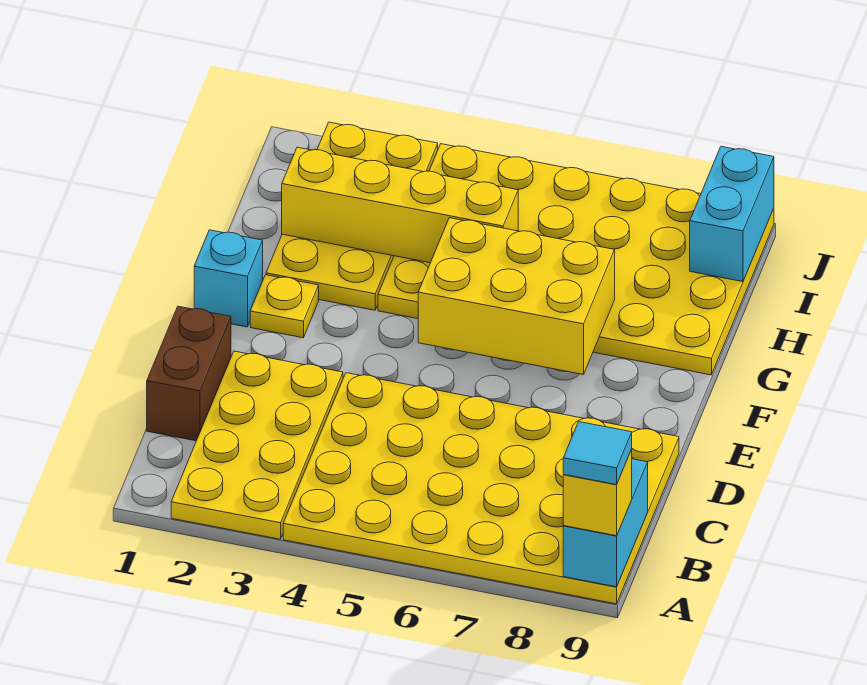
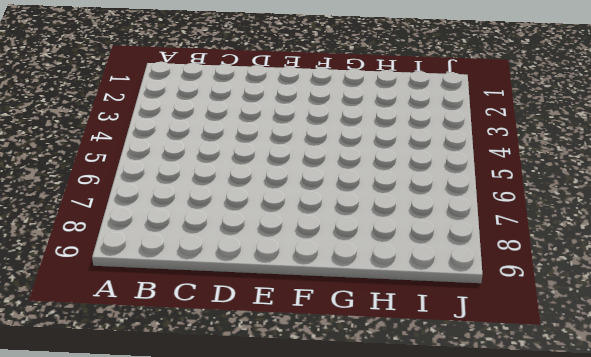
none -> yellow 2x4 plate [171,351,343,539]
none -> yellow 4x6 plate [283,373,679,604]
none -> brown 1x2 brick [147,306,231,441]

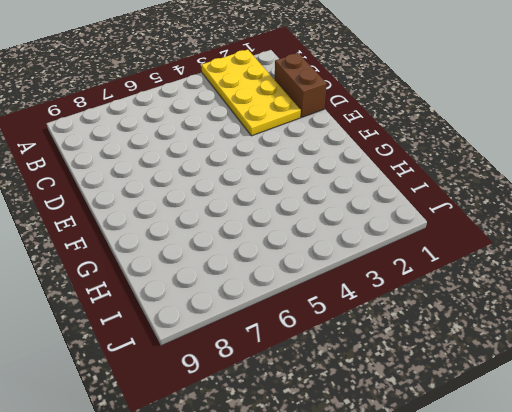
none -> yellow 4x6 plate [283,373,679,604]
none -> cyan 1x1 brick [194,230,263,327]
none -> yellow 1x1 plate [250,275,319,338]

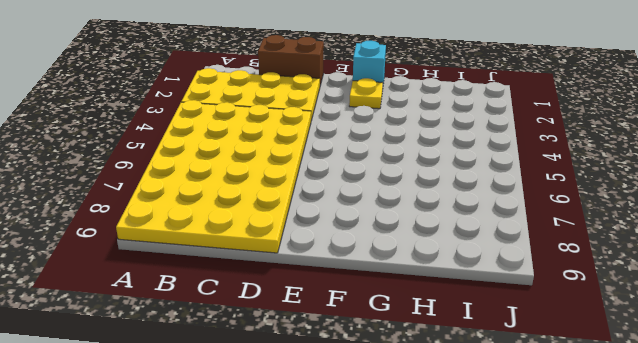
none -> yellow 2x4 plate [266,122,438,310]
none -> yellow 4x6 plate [378,144,774,375]
none -> cyan 1x2 brick [563,459,648,587]

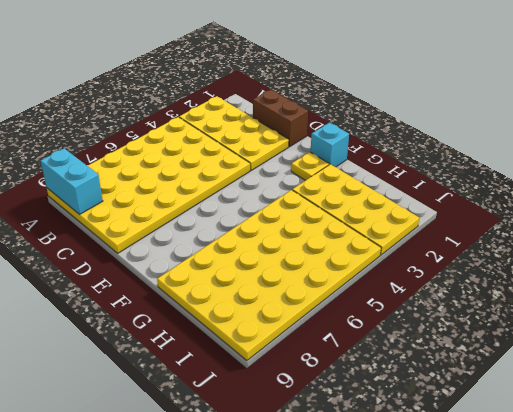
none -> yellow 2x3 brick [418,218,615,375]
none -> yellow 1x4 brick [282,147,518,263]
none -> cyan 1x2 brick [690,146,774,282]

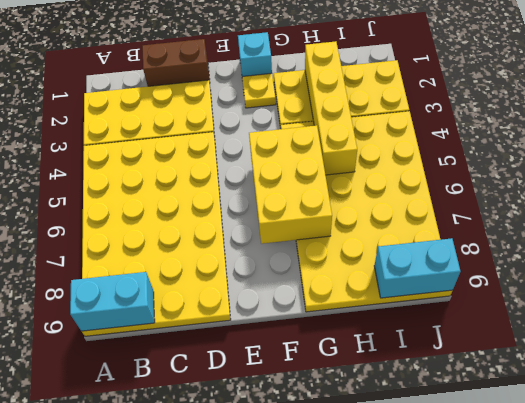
none -> yellow 1x1 brick [563,450,632,536]
none -> cyan 1x1 tile [563,422,632,485]

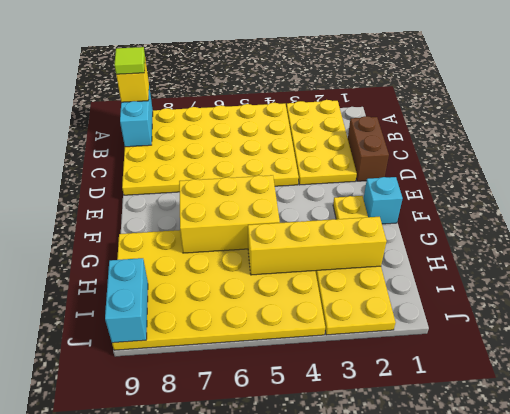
lime 1x1 tile [114,47,145,75] -> cyan 1x1 tile [563,422,632,485]

